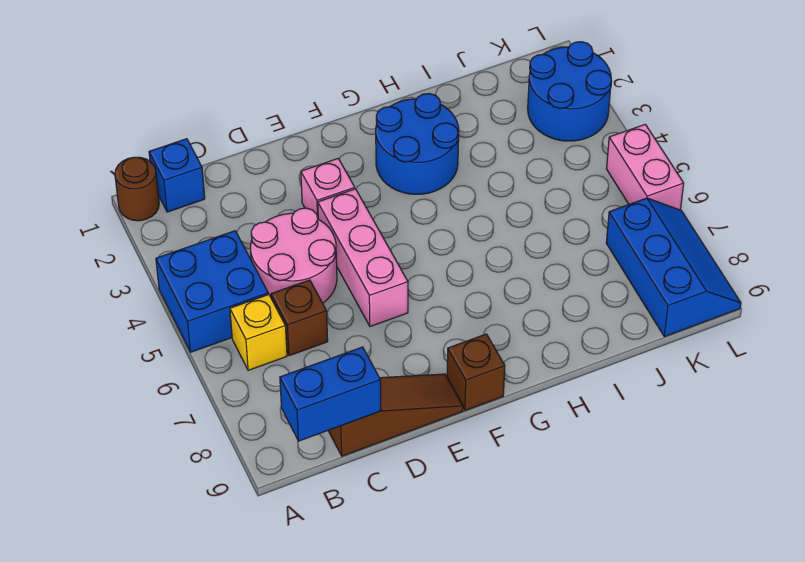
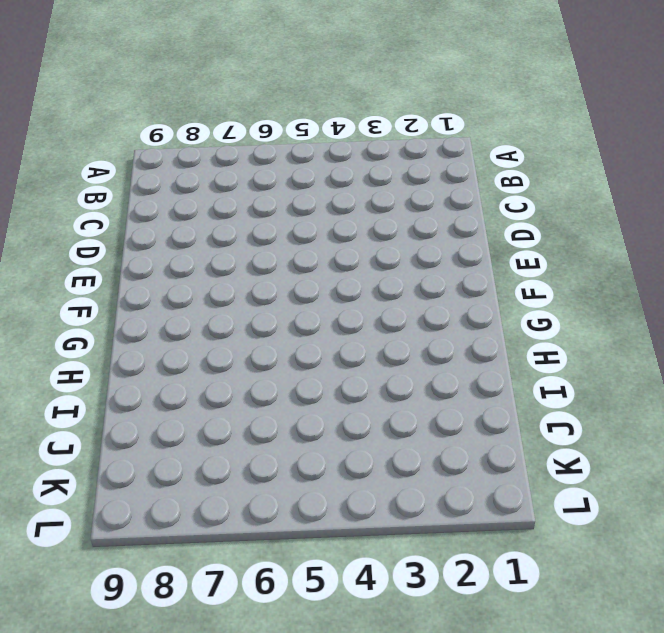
none -> brown 1x1 round brick [115,157,159,221]
none -> blue 2x2 brick [156,231,268,352]
none -> blue 1x1 brick [149,139,205,212]

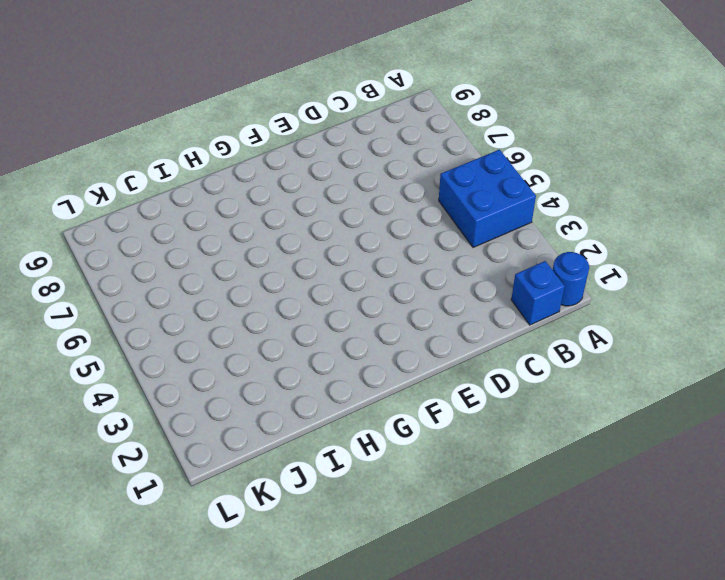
blue 1x1 round brick [553,252,589,306] -> brown 1x1 round brick [115,157,159,221]
none -> yellow 1x1 brick [230,294,287,370]
none -> pink 2x2 round brick [251,208,337,303]
none -> brown 1x1 brick [271,280,328,356]

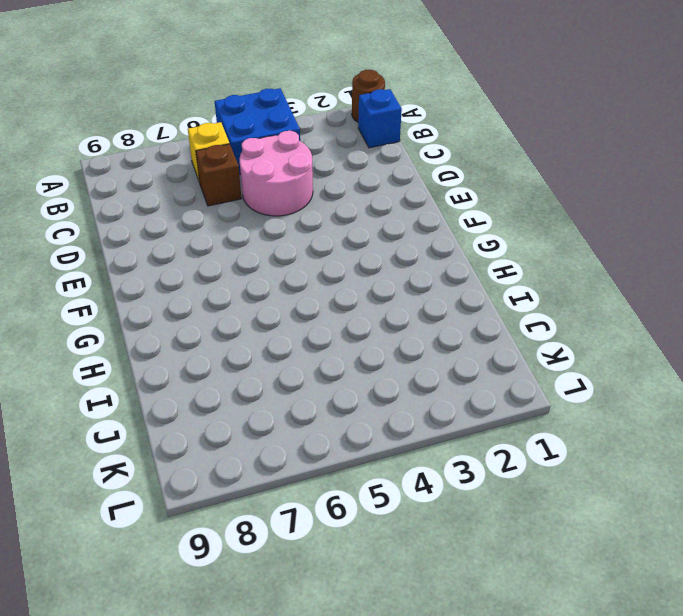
none -> brown 1x3 slope [328,374,463,456]
none -> pink 1x1 brick [301,159,355,218]
none -> pink 1x3 brick [318,189,408,326]

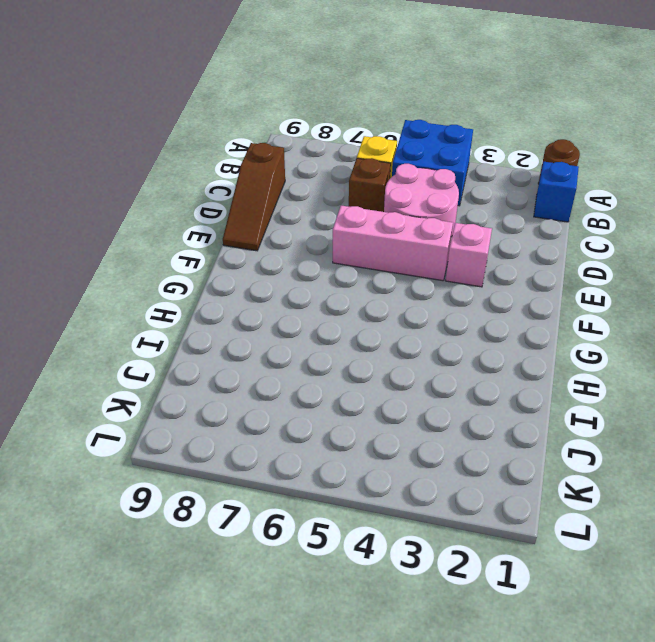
none -> brown 1x1 brick [447,334,505,411]
none -> blue 2x2 round brick [376,94,459,194]
none -> blue 2x2 round brick [528,42,612,141]

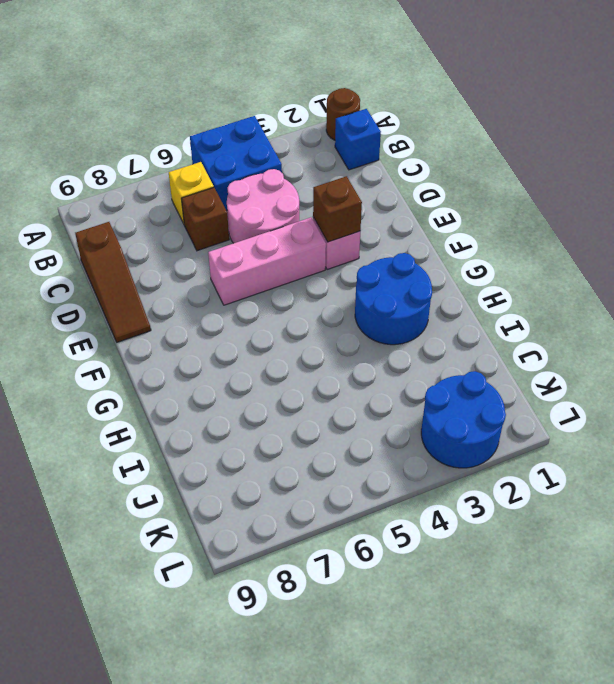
brown 1x1 brick [313,176,362,242] -> brown 1x1 brick moved to [447,334,505,411]
none -> blue 2x3 slope [606,198,741,337]
none -> pink 1x2 brick [607,124,684,210]
none -> blue 1x2 brick [280,347,381,441]

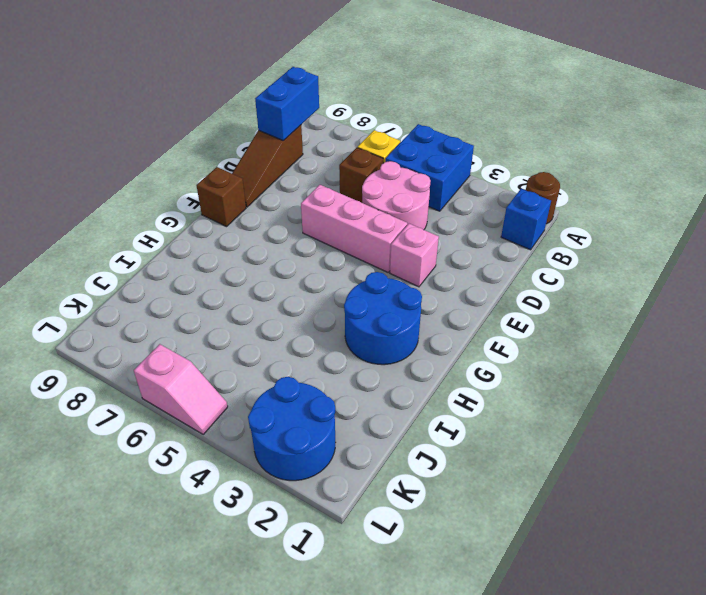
pink 1x2 slope [134,344,228,434] -> pink 1x2 brick [607,124,684,210]
none -> blue 2x3 slope [606,198,741,337]

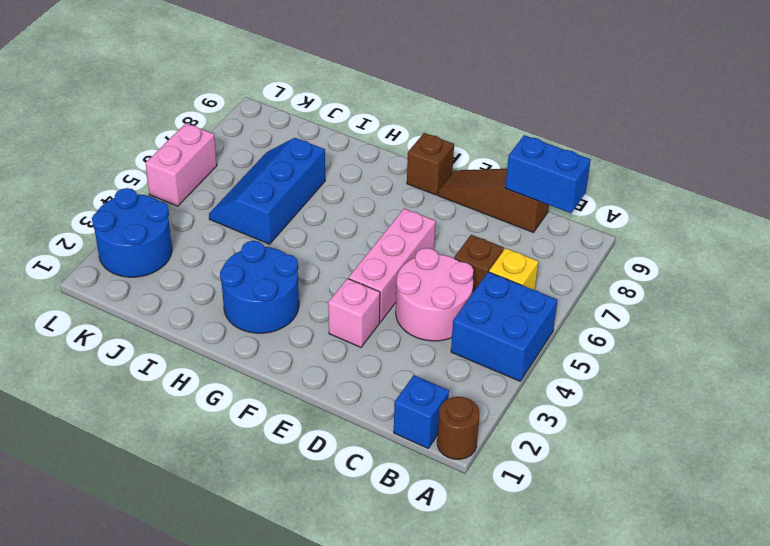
blue 2x3 slope [209,138,325,244] -> blue 2x3 slope moved to [606,198,741,337]

